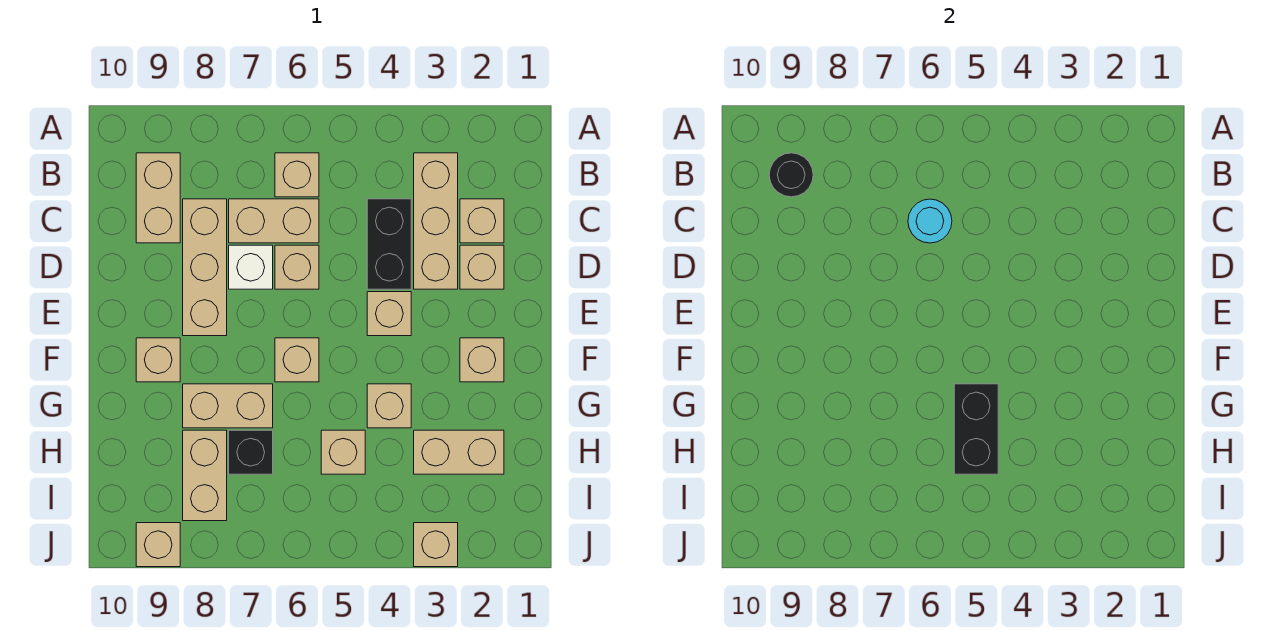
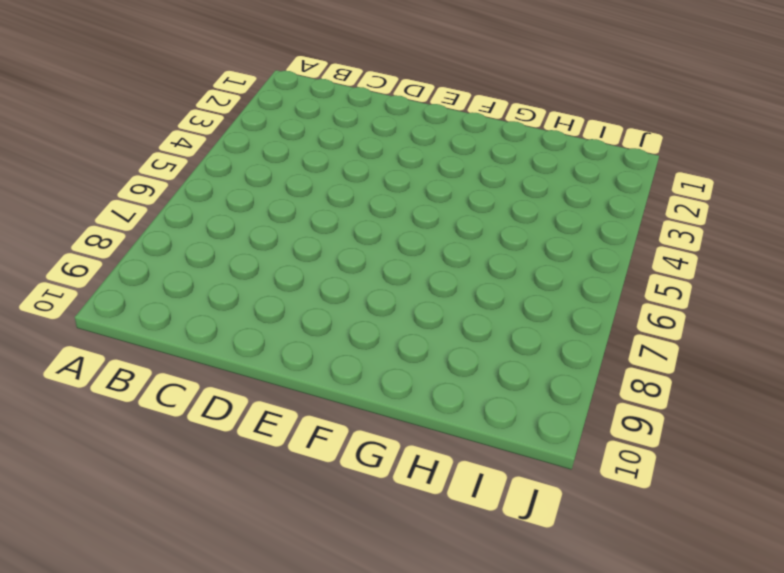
none -> tan 1x3 brick [414,153,458,289]
none -> tan 1x1 brick [275,153,319,197]
none -> tan 1x2 brick [136,153,180,243]

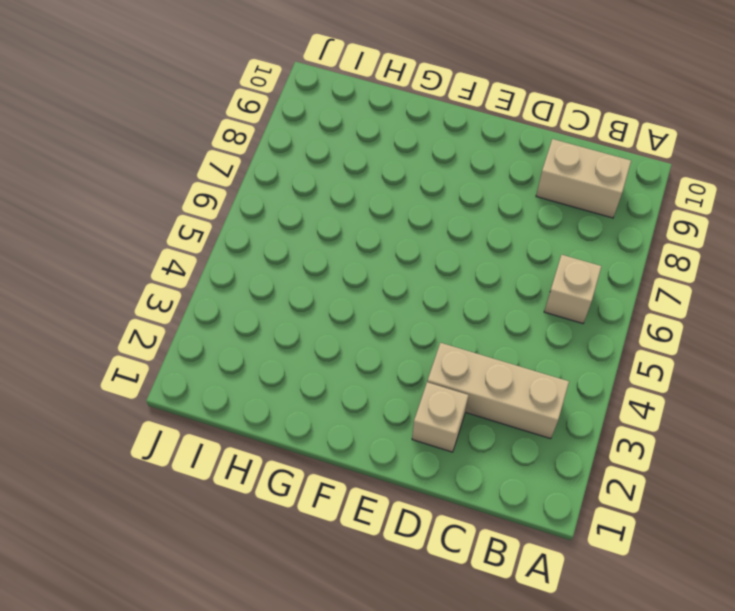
none -> tan 1x1 brick [460,199,504,243]
none -> black 1x2 brick [367,199,411,289]
none -> tan 1x2 brick [229,199,319,243]

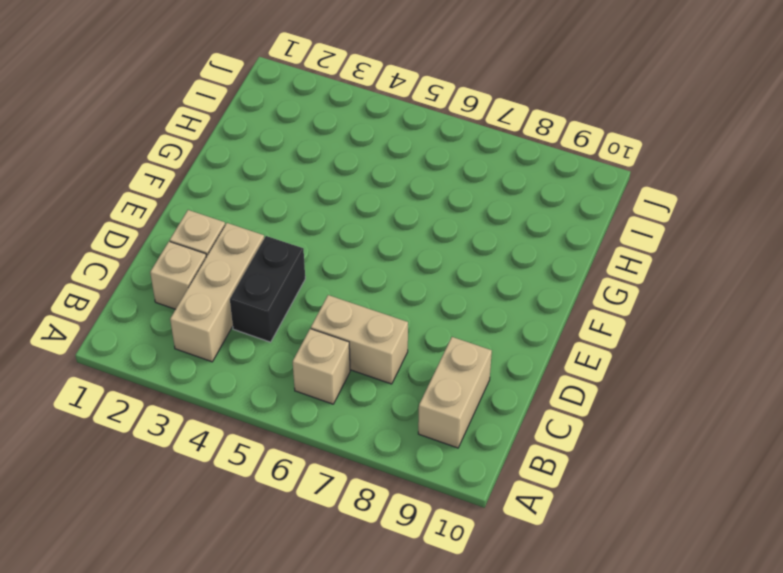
none -> tan 1x3 brick [183,199,227,336]
none -> tan 1x1 brick [275,245,319,289]
none -> white 1x1 brick [229,245,273,289]

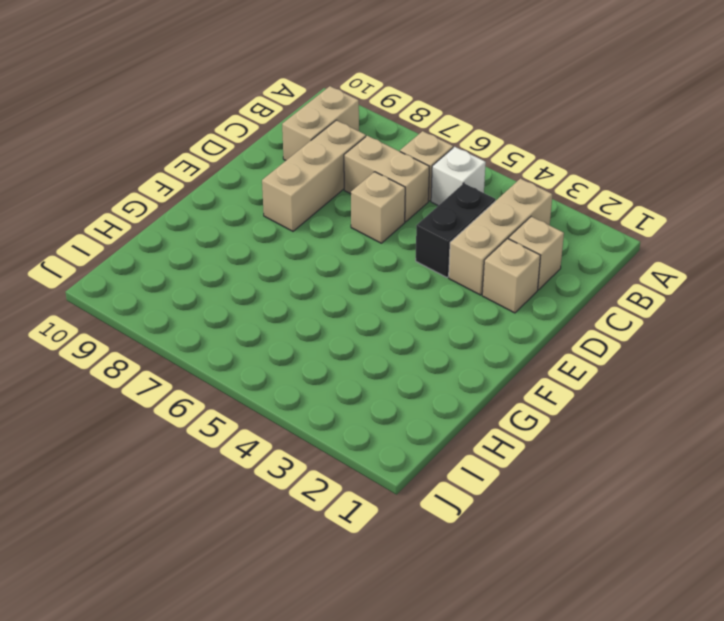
white 1x1 brick [431,147,486,206] -> white 1x1 brick moved to [229,245,273,289]
none -> tan 1x1 brick [367,292,411,336]
none -> tan 1x1 brick [460,338,504,382]
none -> tan 1x1 brick [275,338,319,382]

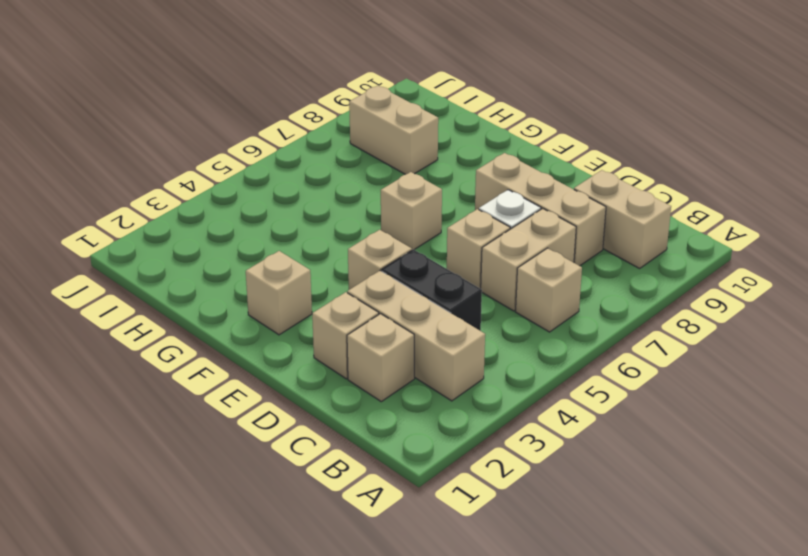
none -> tan 1x1 brick [136,338,180,382]
none -> tan 1x1 brick [367,384,411,428]
none -> tan 1x2 brick [183,384,273,428]

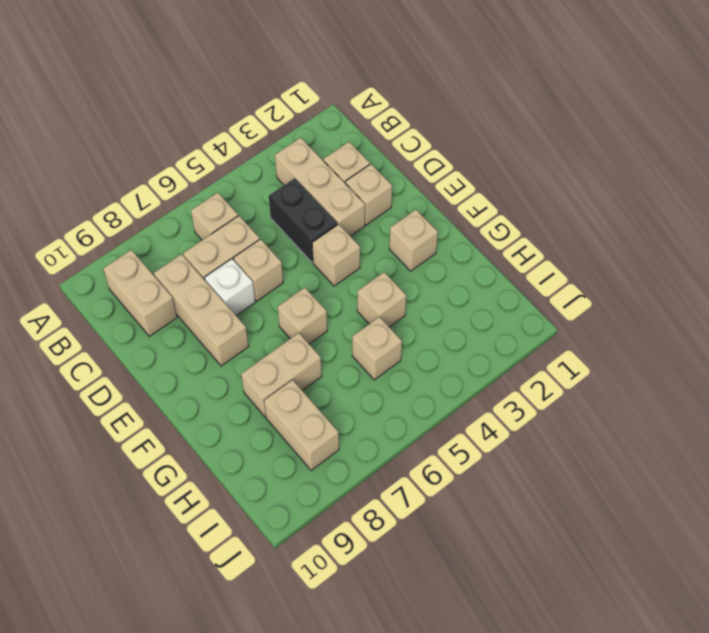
none -> tan 1x1 brick [136,338,180,382]
none -> tan 1x2 brick [414,430,504,474]
none -> black 1x1 brick [229,430,273,474]

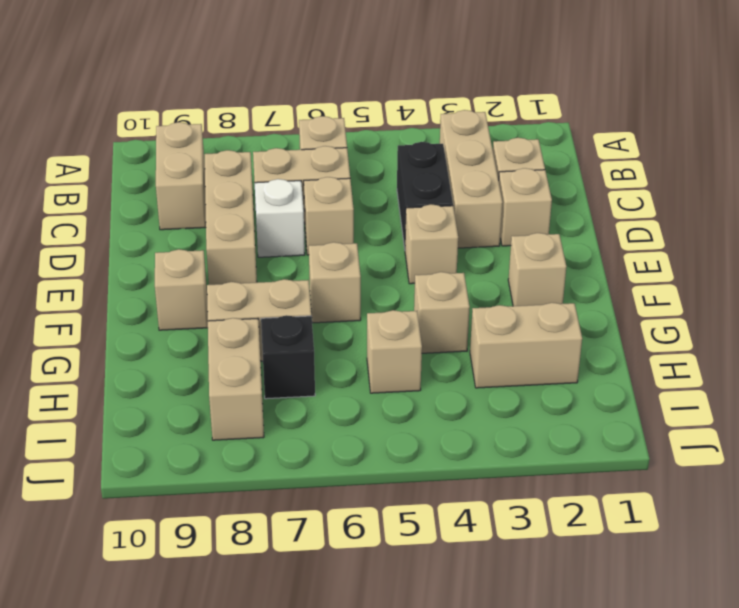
none -> tan 1x1 brick [414,523,458,567]
none -> tan 1x1 brick [136,523,180,567]
none -> black 1x1 round brick [769,153,813,197]

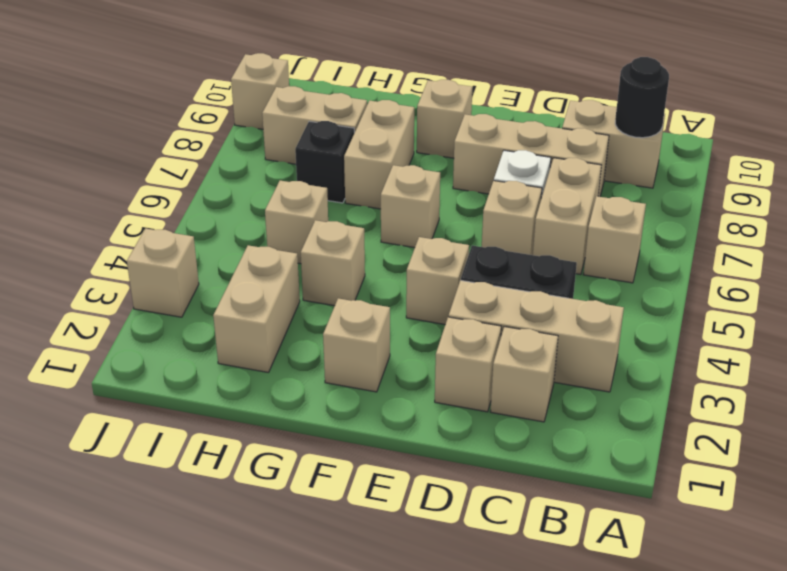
none -> cyan 1x1 round brick [908,199,952,243]
none -> black 1x2 brick [954,384,998,474]

